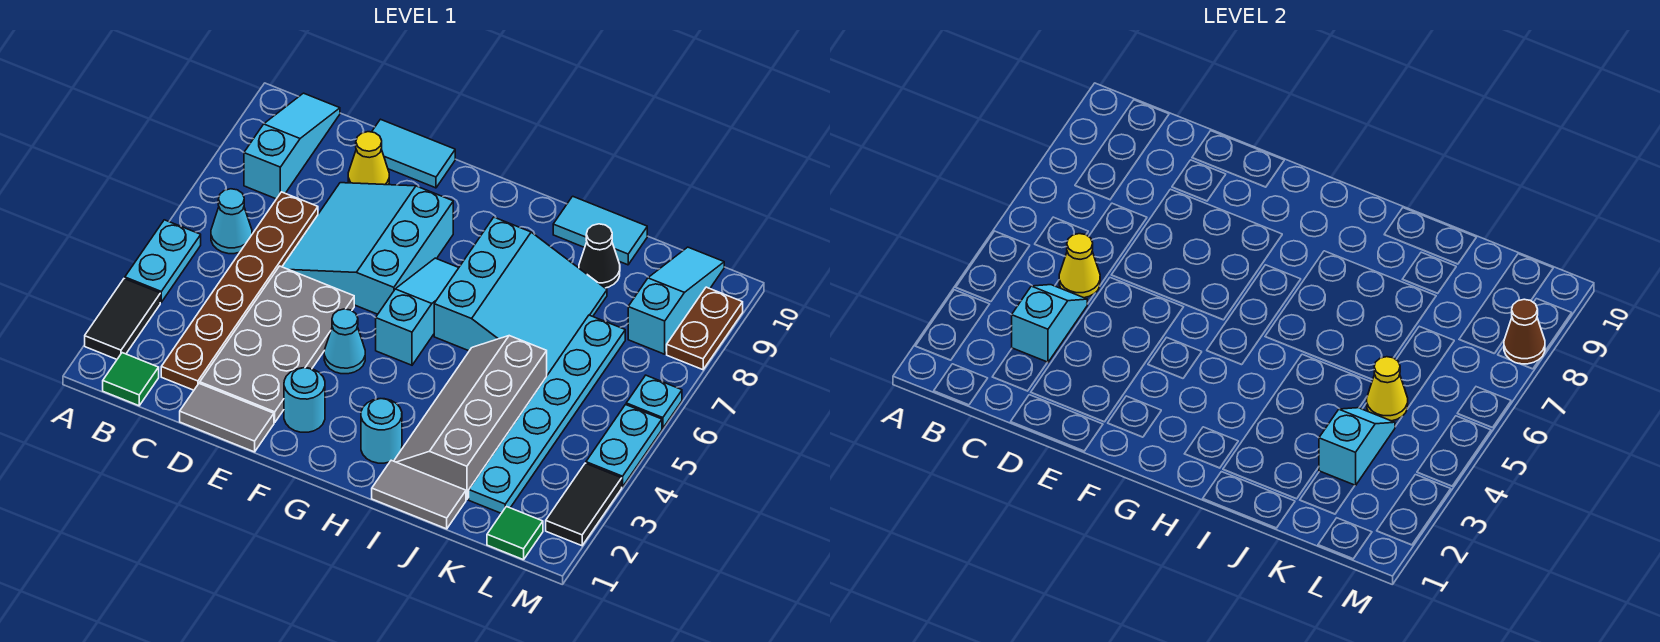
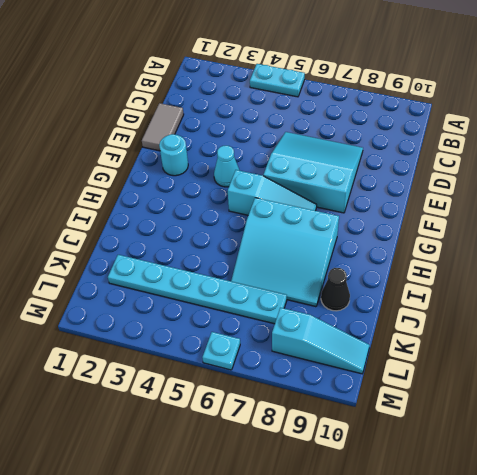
none -> black 1x2 tile [85,279,160,359]
none -> green 1x1 tile [103,353,159,406]
none -> cyan 1x1 cone [211,189,252,254]
none -> cyan 1x3 slope [244,93,340,199]

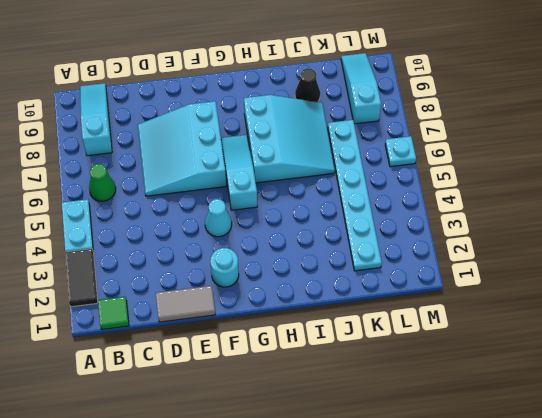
green 1x1 cone [89,164,116,201] -> cyan 1x1 cone [211,189,252,254]
none -> brown 1x6 plate [161,192,318,390]
none -> grey 2x4 plate [200,266,354,423]
none -> yellow 1x1 cone [348,132,389,185]
none -> cyan 1x2 tile [372,119,455,188]

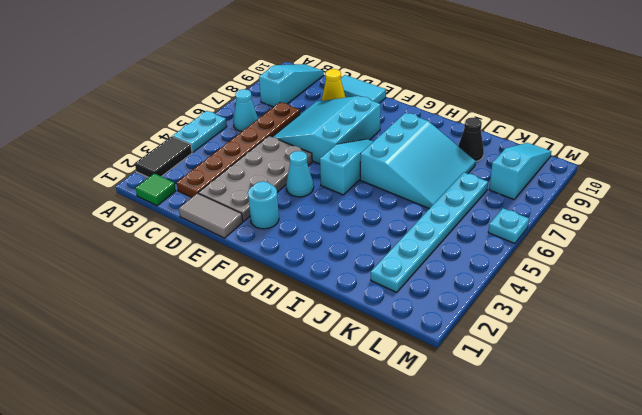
none -> cyan 1x1 round brick [361,399,402,463]
none -> grey 1x2 tile [372,460,466,529]
none -> grey 2x4 slope [394,336,547,500]
none -> cyan 1x2 tile [553,196,647,265]

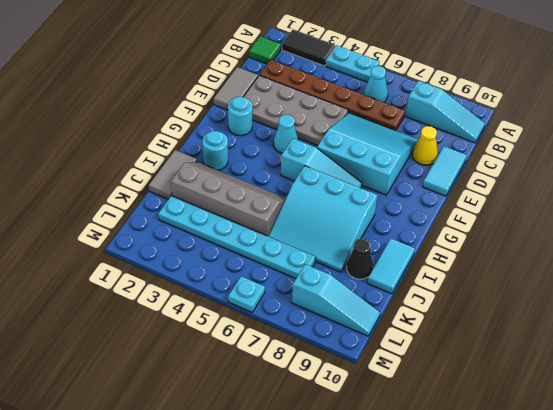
none -> green 1x1 tile [487,507,543,560]
none -> black 1x2 tile [546,463,622,546]
none -> cyan 1x2 plate [586,405,662,487]
none -> brown 1x2 plate [667,287,743,370]

